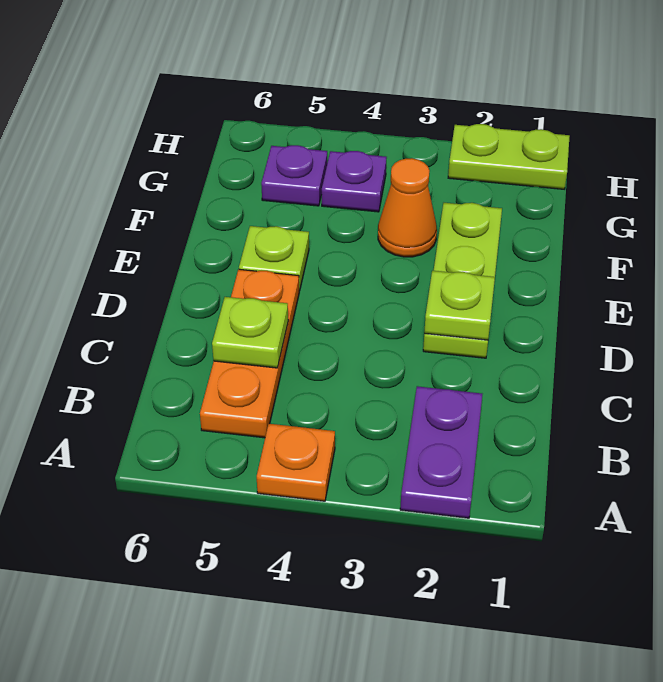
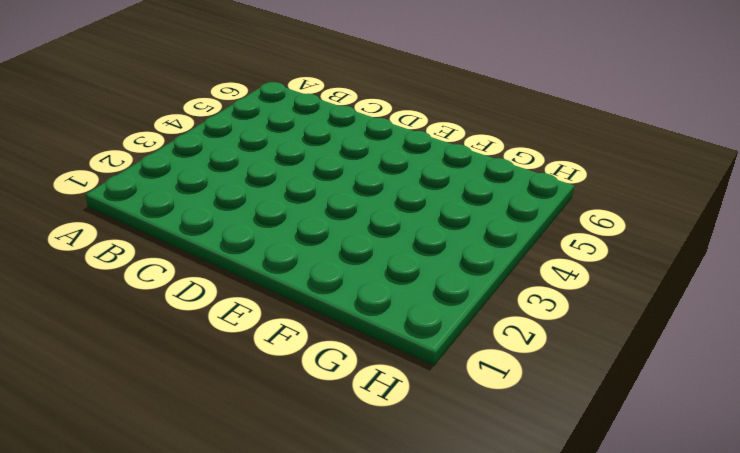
none -> purple 1x2 plate [400,386,482,518]
none -> orange 1x1 plate [257,424,335,501]

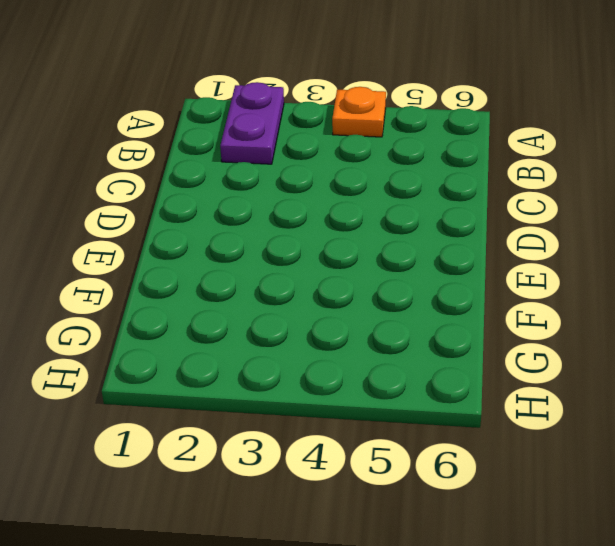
none -> orange 1x3 plate [200,269,299,438]
none -> lime 1x3 plate [423,203,502,358]

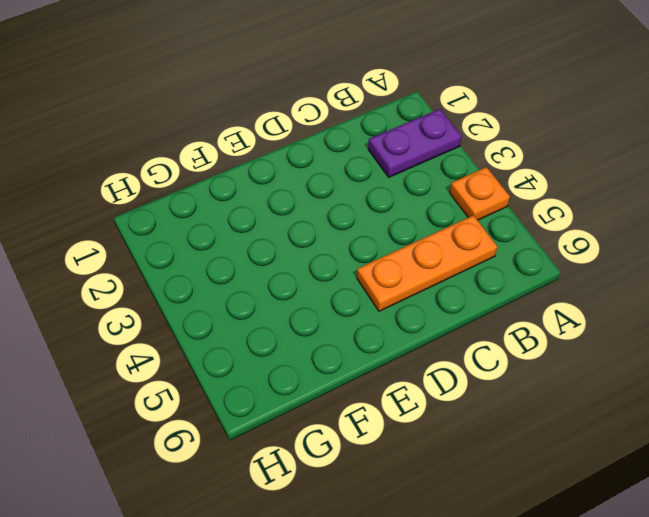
none -> lime 1x3 plate [423,203,502,358]
none -> lime 1x1 plate [239,226,309,291]

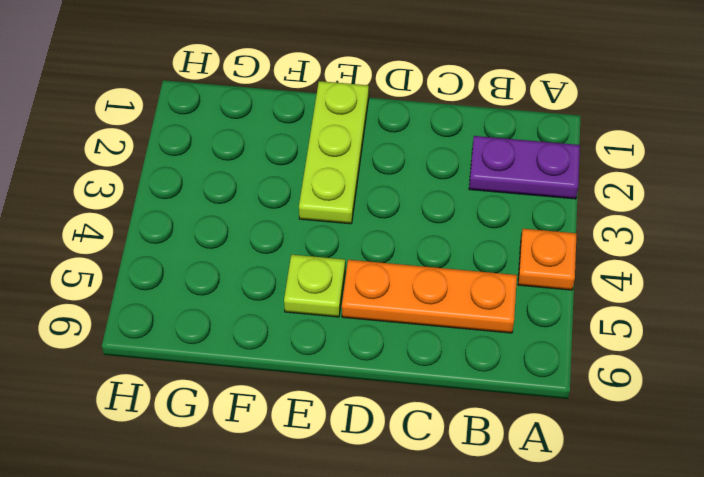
lime 1x3 plate [299,81,369,224] -> lime 1x3 plate turned to [423,203,502,358]
none -> orange 1x1 cone [378,158,437,257]
none -> purple 1x1 plate [322,151,387,212]

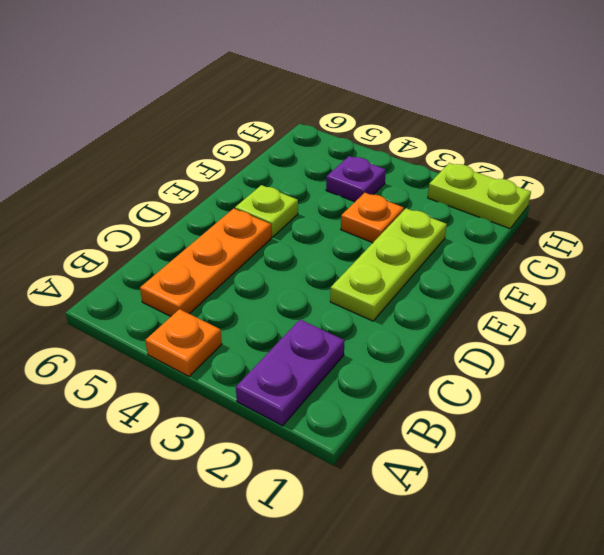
orange 1x1 plate [341,193,404,243] -> orange 1x1 cone [378,158,437,257]
none -> purple 1x1 plate [261,145,327,206]
none -> lime 1x1 plate [212,297,288,368]

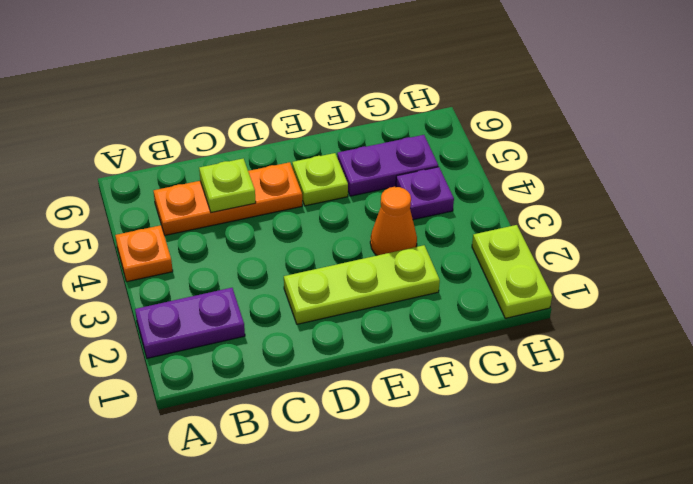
purple 1x2 plate [337,135,438,196] -> purple 1x1 plate [261,145,327,206]
none -> lime 1x1 plate [424,271,495,340]

